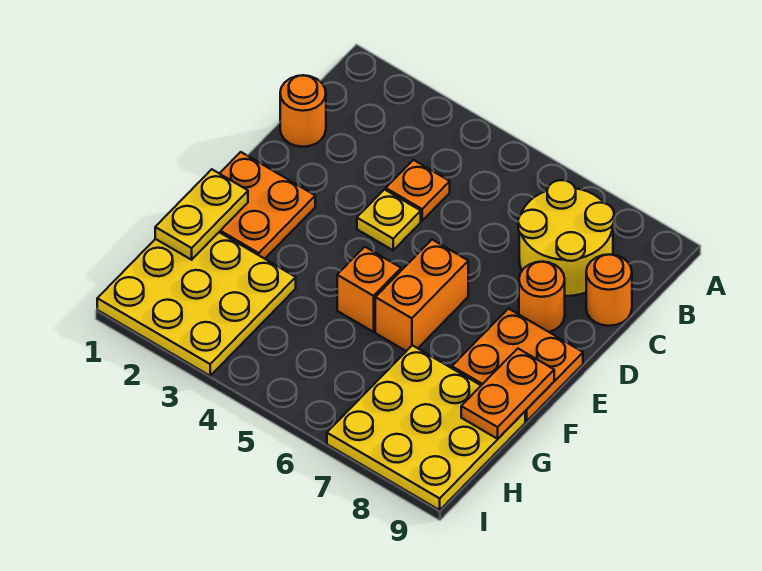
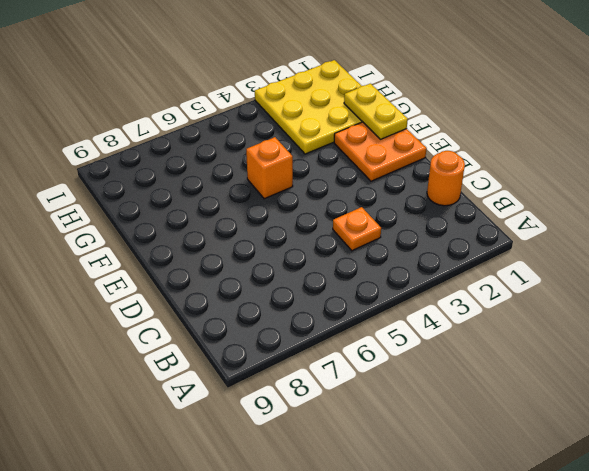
none -> yellow 2x2 round brick [518,180,614,296]
none -> orange 1x1 round brick [586,254,632,326]
none -> yellow 1x1 plate [357,190,421,250]

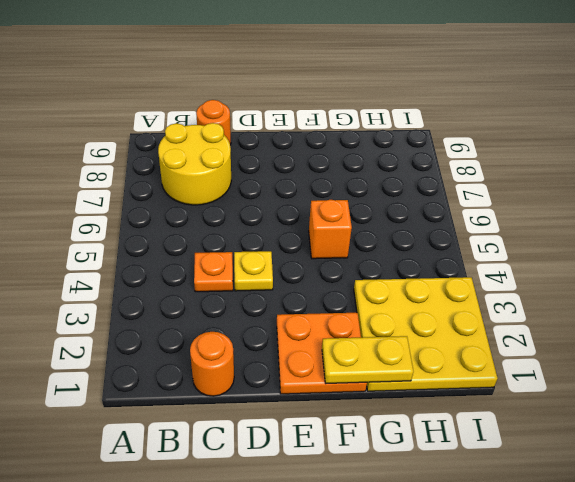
none -> orange 1x1 round brick [519,262,565,332]
none -> orange 1x2 brick [375,240,468,351]
none -> orange 2x2 plate [452,309,583,421]

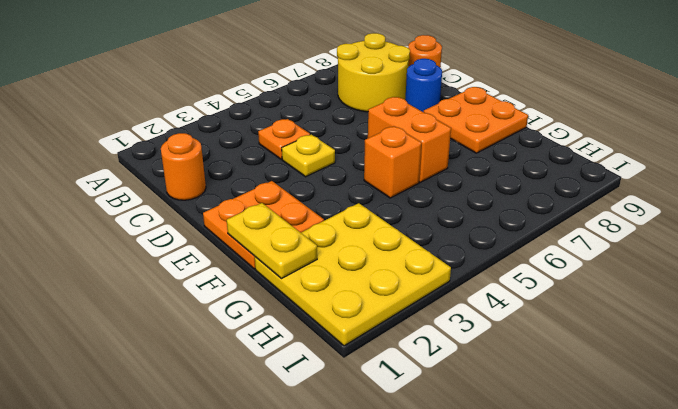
blue 1x1 round brick [405,59,442,112] -> orange 1x1 round brick [519,262,565,332]
none -> yellow 3x3 plate [327,345,525,510]
none -> orange 1x2 plate [461,349,554,439]

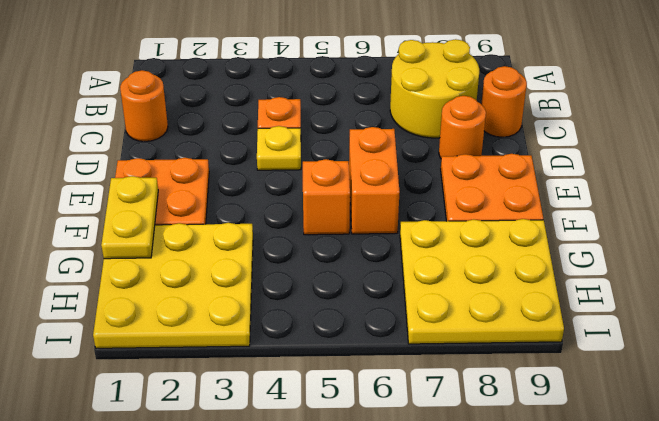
none -> orange 1x2 plate [461,349,554,439]

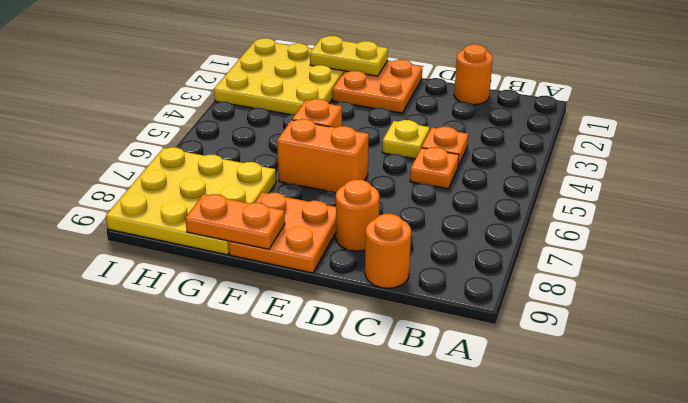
orange 1x1 plate [410,147,459,189] -> none
none -> yellow 2x2 round brick [518,180,614,296]

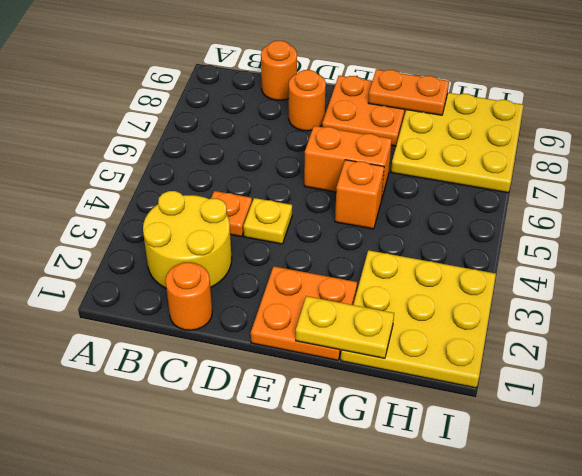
yellow 2x2 round brick [143,191,232,288] -> yellow 2x2 round brick moved to [518,180,614,296]

